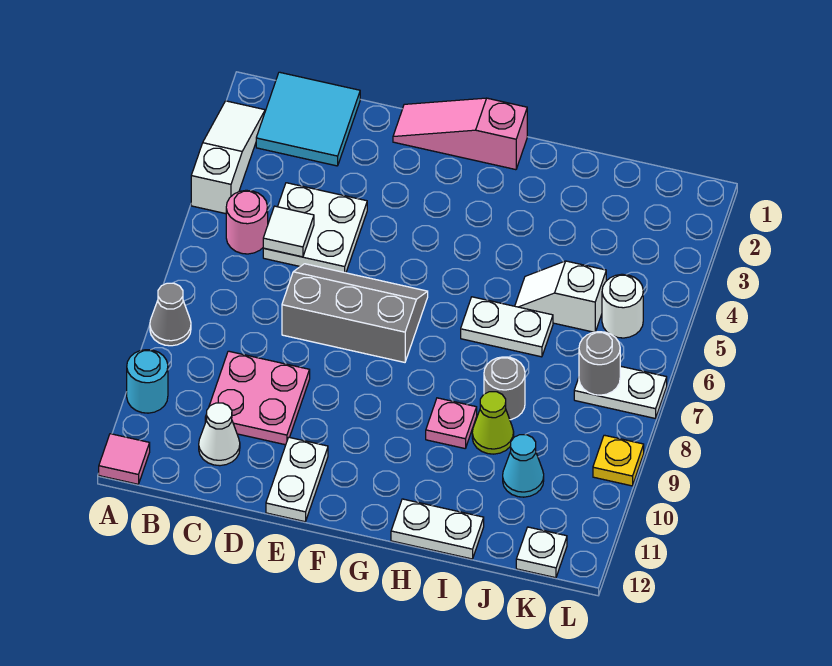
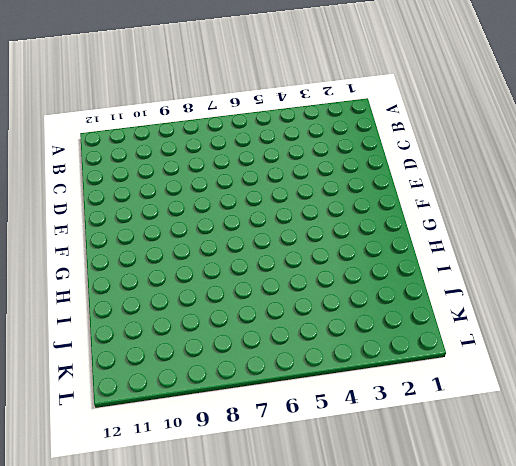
none -> white 1x3 slope [191,101,265,214]
none -> grey 1x1 cone [150,283,191,346]
none -> cyan 1x1 round brick [127,350,168,413]

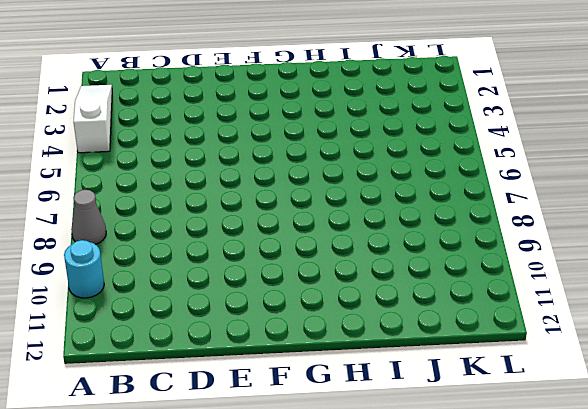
none -> pink 1x1 tile [99,434,150,484]
none -> cyan 2x2 tile [256,72,360,166]
none -> pink 1x1 round brick [226,190,268,254]

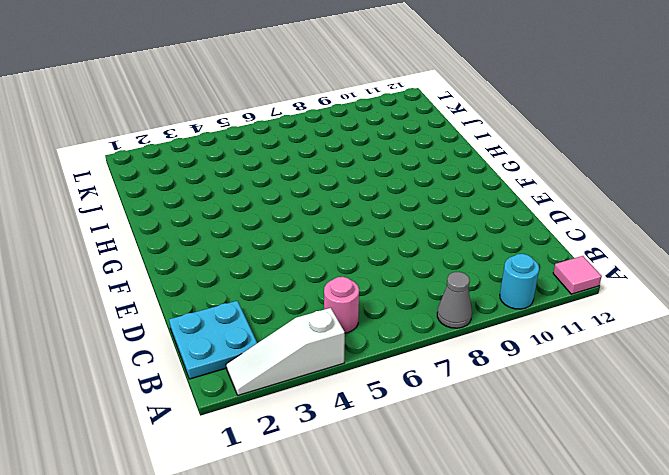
cyan 2x2 plate [169,301,257,379] -> cyan 2x2 tile [256,72,360,166]
none -> white 2x2 plate [263,183,367,273]
none -> pink 2x2 plate [205,351,310,445]
none -> white 1x1 cone [199,403,240,466]

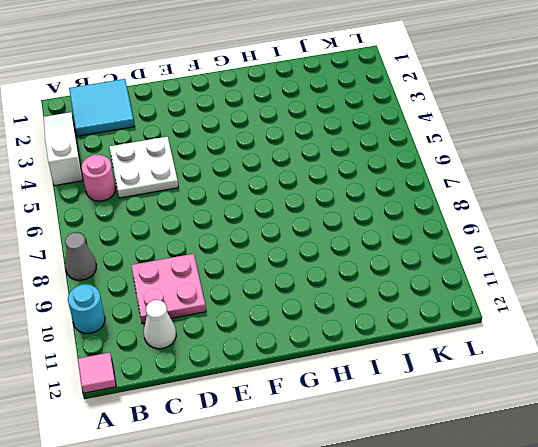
none -> grey 2x3 slope [282,264,428,362]
none -> pink 1x3 slope [393,98,527,170]
none -> white 1x2 plate [266,437,328,522]

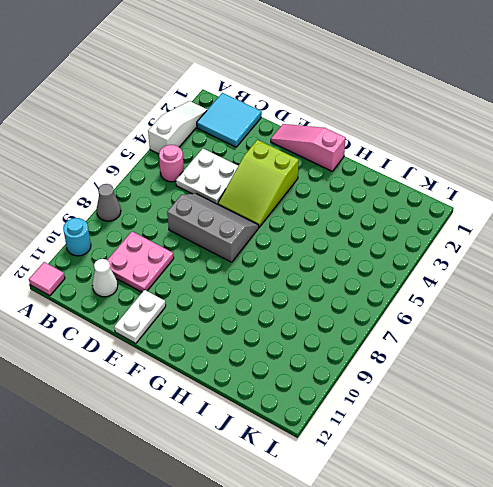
lime 2x3 slope [218,140,299,227] -> none
none -> white 1x2 plate [461,297,553,357]
none -> pink 1x1 plate [426,398,477,448]
none -> white 1x2 plate [391,499,484,559]

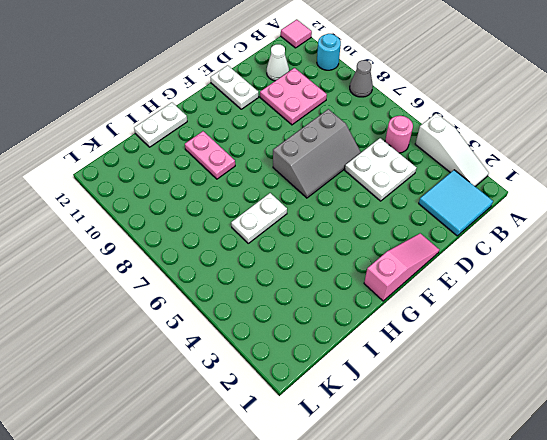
pink 1x2 plate [185,131,235,179] -> pink 1x1 plate [426,398,477,448]
none -> white 1x2 slope [515,261,606,332]
none -> grey 1x1 round brick [484,357,525,420]
none -> lime 1x1 cone [472,392,514,454]

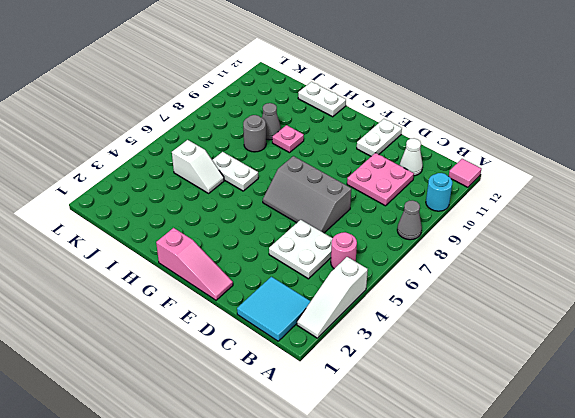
grey 1x1 cone [262,103,281,140] -> lime 1x1 cone [472,392,514,454]
none -> cyan 1x1 cone [503,435,544,497]
none -> white 1x1 round brick [602,274,643,338]
none -> white 1x2 plate [574,366,667,419]

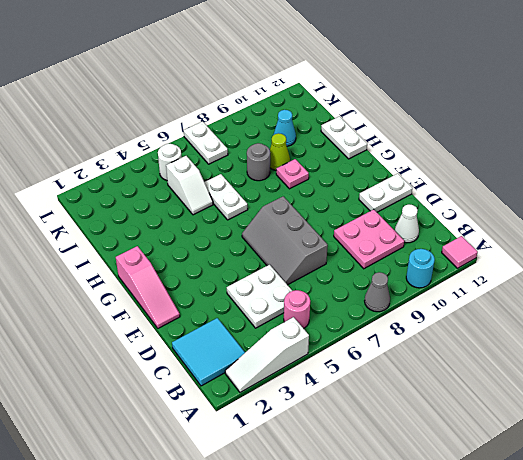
none -> white 1x1 plate [516,527,567,578]
none -> yellow 1x1 plate [593,435,644,486]
none -> white 1x1 tile [263,206,314,257]

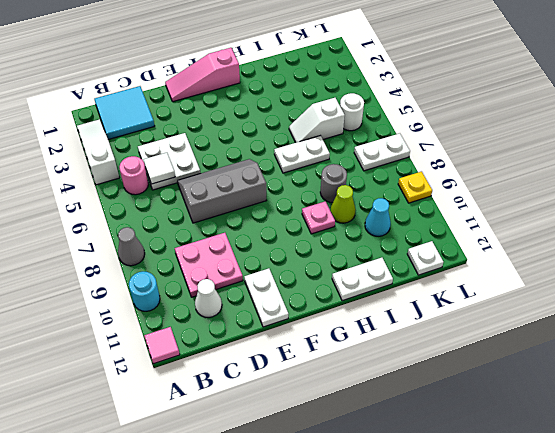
none -> grey 1x1 round brick [579,332,620,395]

